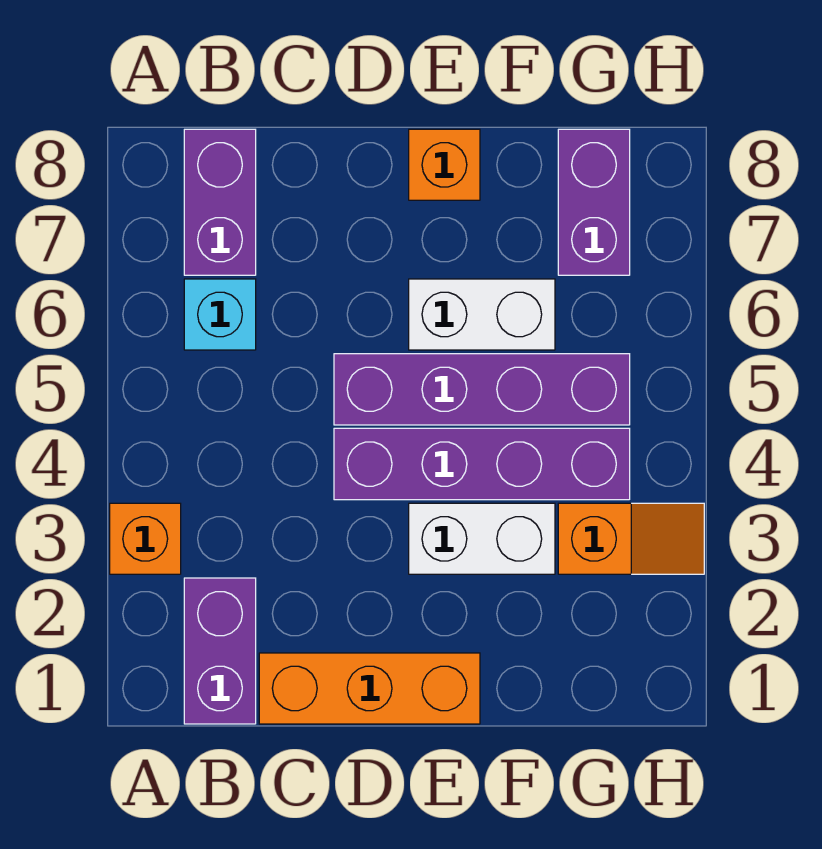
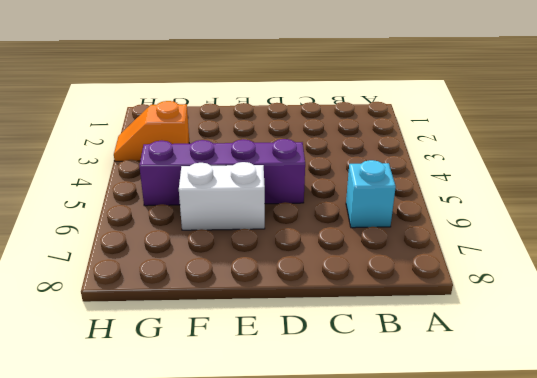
none -> orange 1x1 brick [110,503,181,574]
none -> purple 1x2 brick [184,578,256,724]
none -> purple 1x2 brick [184,129,256,275]

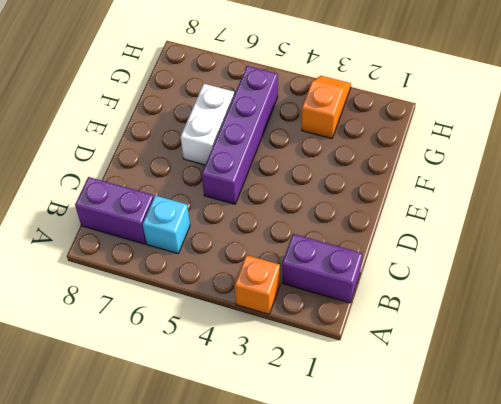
none -> orange 1x3 brick [259,653,480,724]
none -> purple 1x4 brick [334,428,630,500]
none -> white 1x2 brick [409,503,555,574]

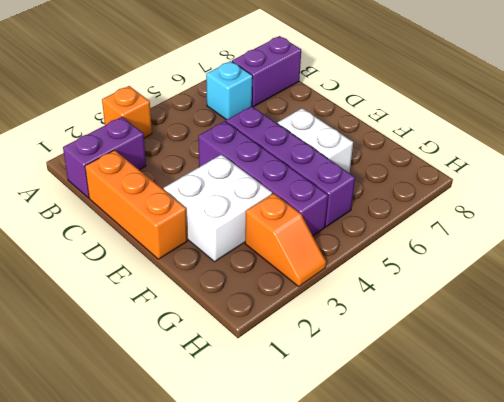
white 2x2 brick [164,155,272,262] -> white 1x2 brick [409,503,555,574]
none -> orange 1x1 brick [409,129,480,200]
none -> purple 1x2 brick [558,129,630,275]

